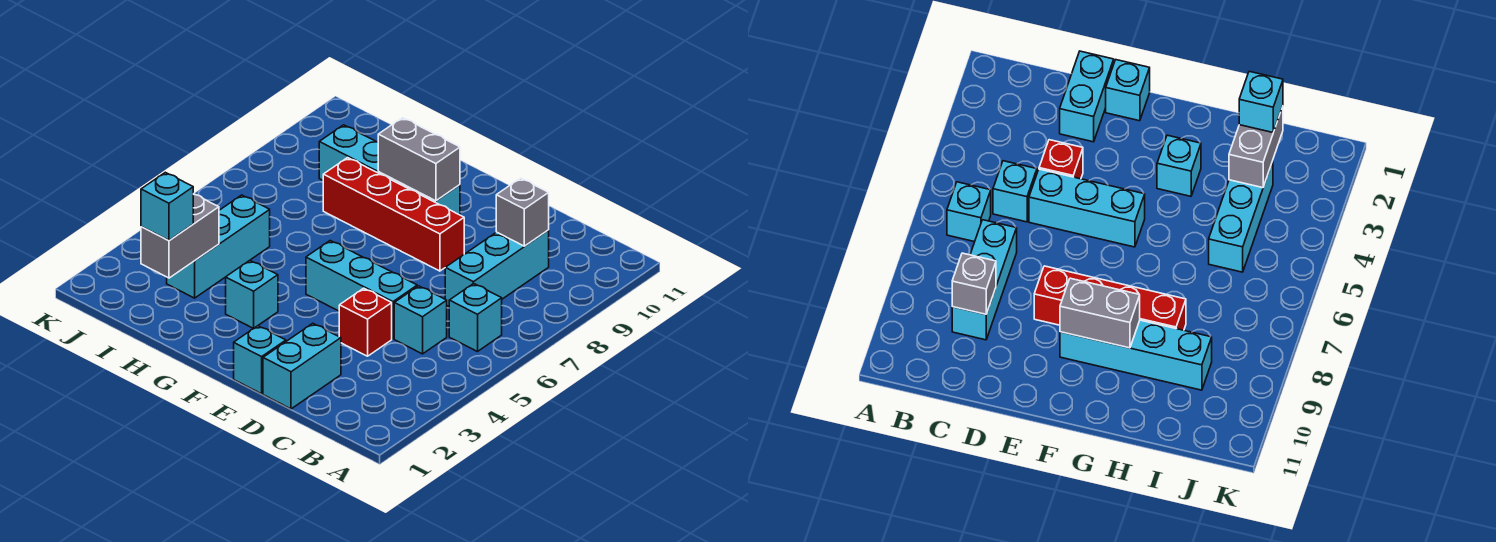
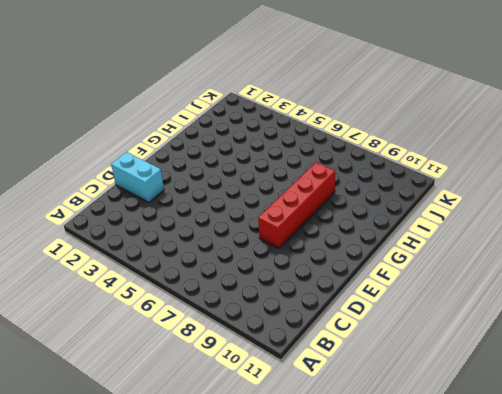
none -> cyan 1x1 brick [449,283,502,352]
none -> cyan 1x1 brick [394,286,447,354]
none -> cyan 1x3 brick [445,230,549,306]

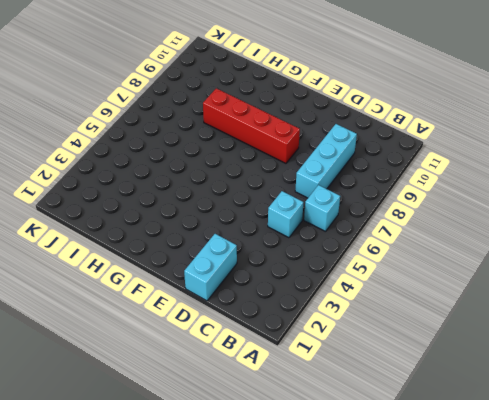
none -> red 1x1 brick [339,288,392,356]
none -> cyan 1x3 brick [306,241,417,339]
none -> cyan 1x1 brick [234,326,286,394]

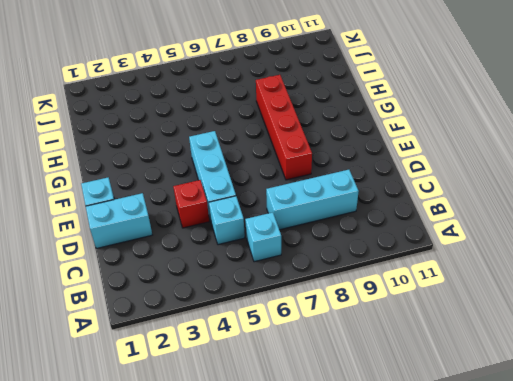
none -> cyan 1x4 brick [319,125,460,215]
none -> cyan 1x1 brick [226,260,278,329]
none -> cyan 1x3 brick [167,195,270,298]

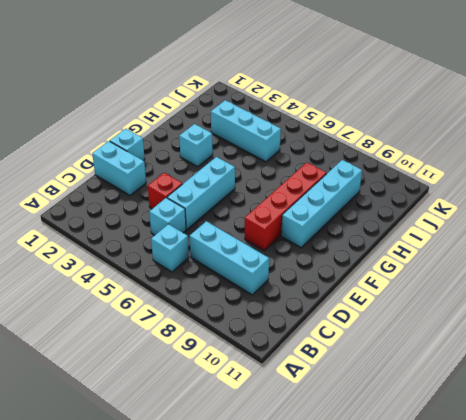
none -> grey 1x1 brick [496,178,549,246]
none -> grey 1x2 brick [378,118,460,201]
none -> grey 1x2 brick [141,194,219,278]

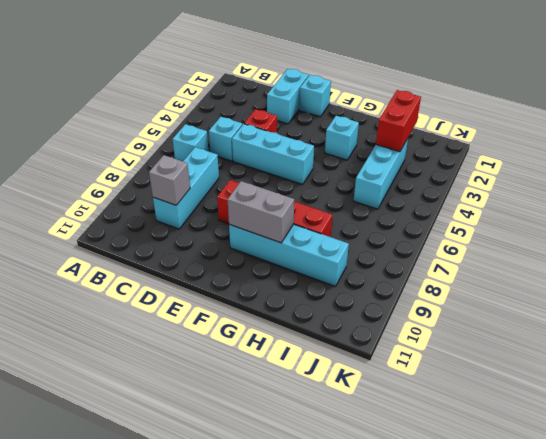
red 1x2 brick [376,90,421,152] -> grey 1x2 brick [141,194,219,278]
none -> cyan 1x1 brick [141,172,193,241]

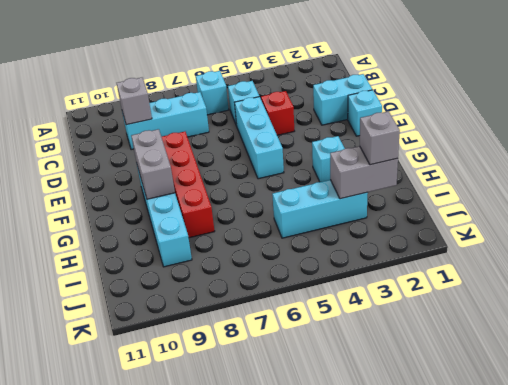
grey 1x1 brick [360,111,400,165] -> cyan 1x1 brick [141,172,193,241]

